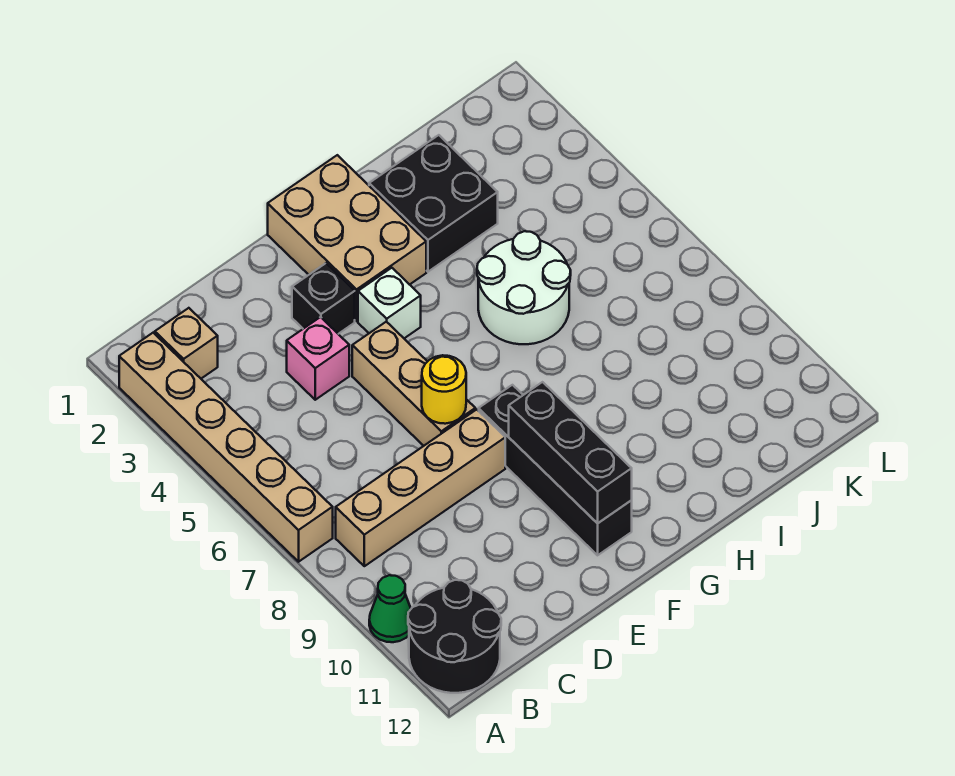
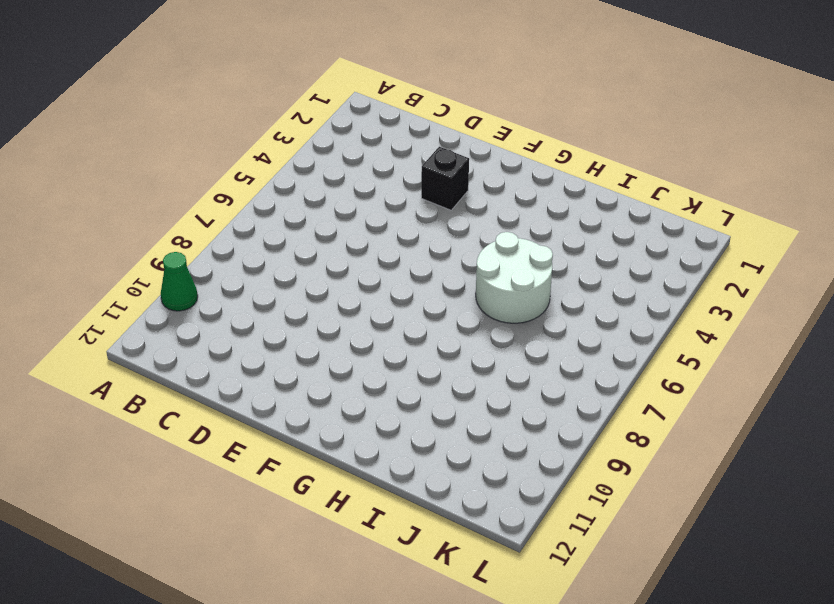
none -> tan 1x6 brick [119,333,333,562]
none -> black 2x2 round brick [408,580,501,693]
none -> tan 1x1 brick [155,308,218,379]

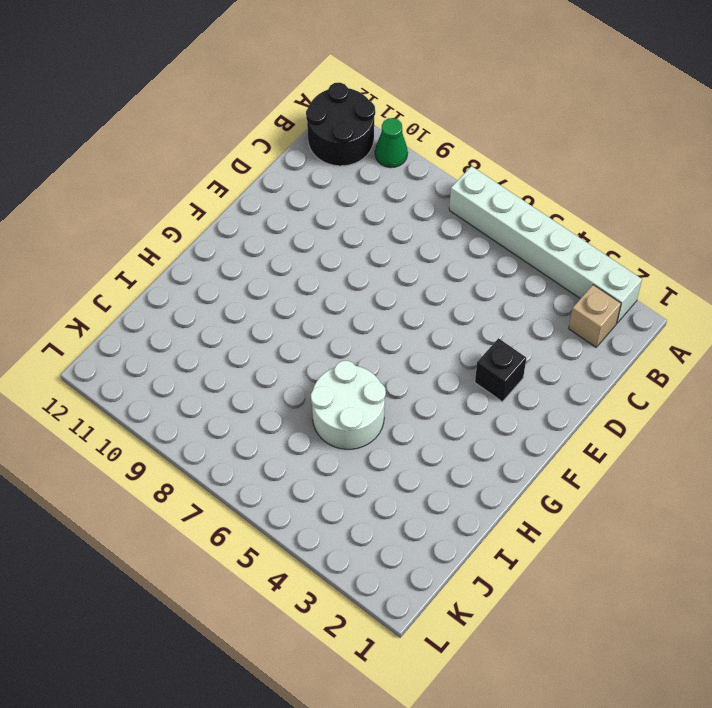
white 1x6 brick [449,166,642,323] -> tan 1x6 brick [119,333,333,562]
none -> tan 1x4 brick [336,410,505,566]
none -> pink 1x1 brick [287,317,349,400]
none -> tan 1x3 brick [352,322,475,446]

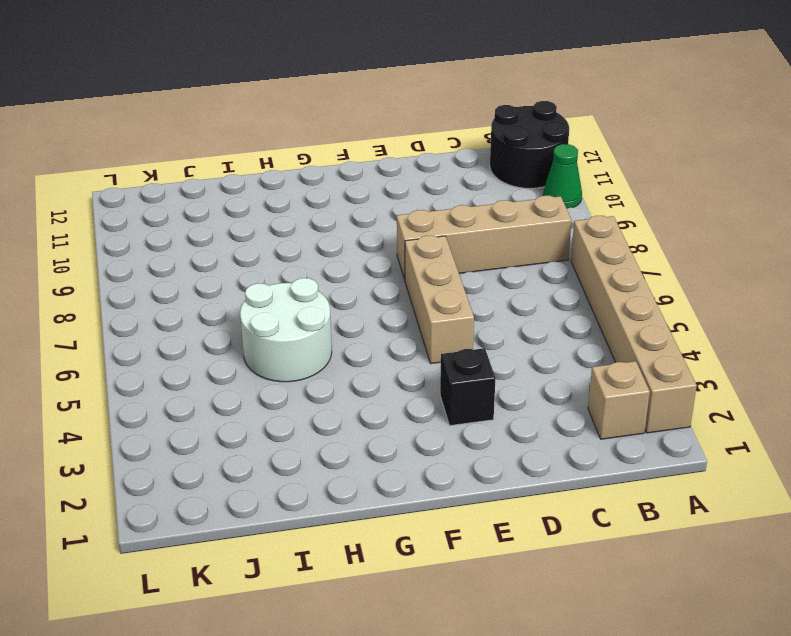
none -> pink 1x1 brick [287,317,349,400]
none -> tan 2x3 brick [268,155,426,321]
none -> white 1x1 brick [358,268,421,338]

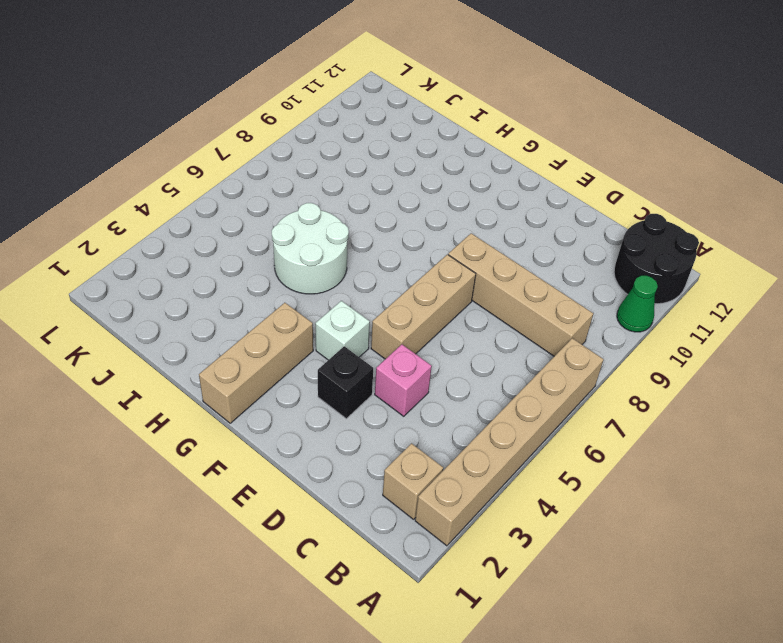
tan 1x3 brick [199,303,313,423] -> tan 2x3 brick [268,155,426,321]
none -> black 1x4 brick [479,385,632,555]
none -> black 2x2 brick [369,135,498,272]
none -> yellow 1x1 round brick [422,355,466,424]

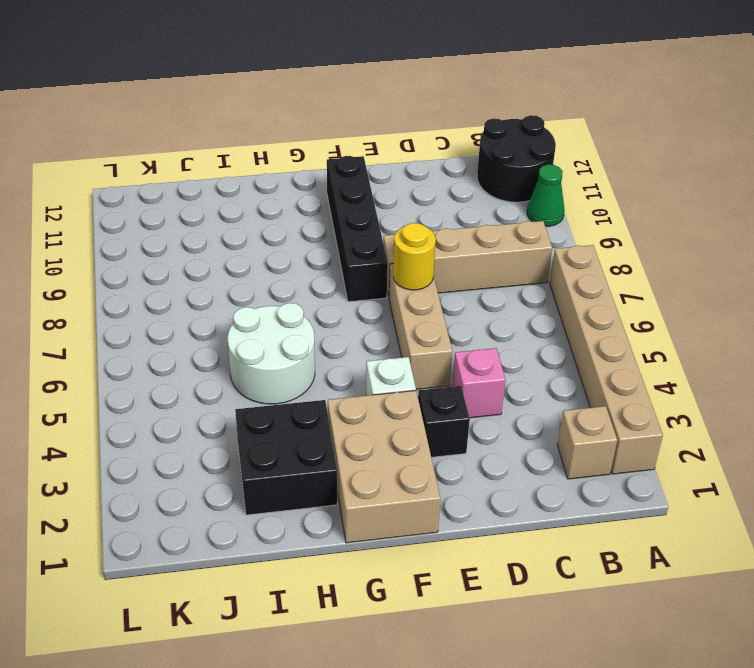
none -> black 1x3 brick [509,382,632,523]

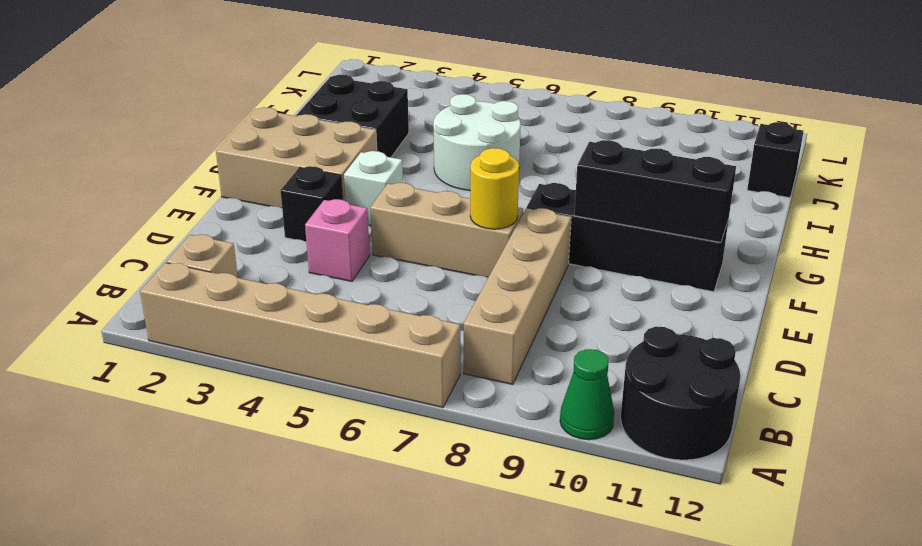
black 1x1 brick [747,122,803,198] -> none

